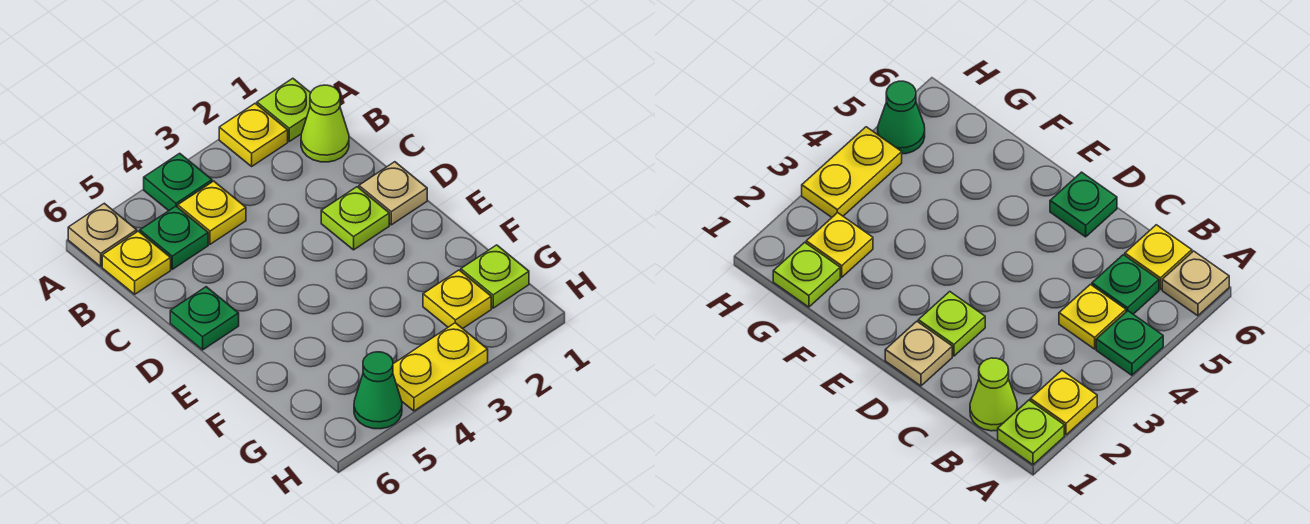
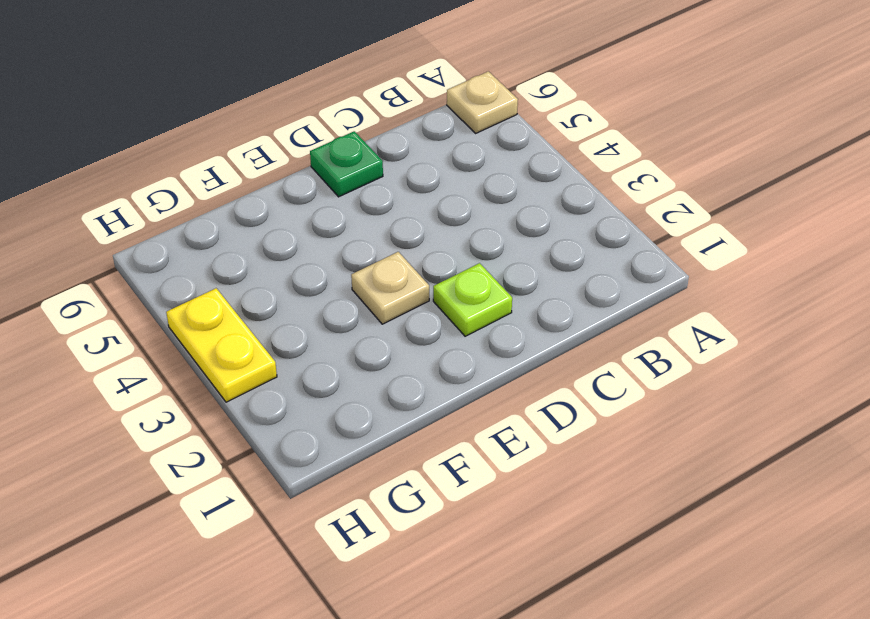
tan 1x1 plate [351,252,429,324] -> tan 1x1 plate moved to [359,162,427,225]
none -> lime 1x1 plate [257,78,311,141]
none -> yellow 1x1 plate [219,103,288,166]
none -> green 1x1 plate [144,153,212,211]

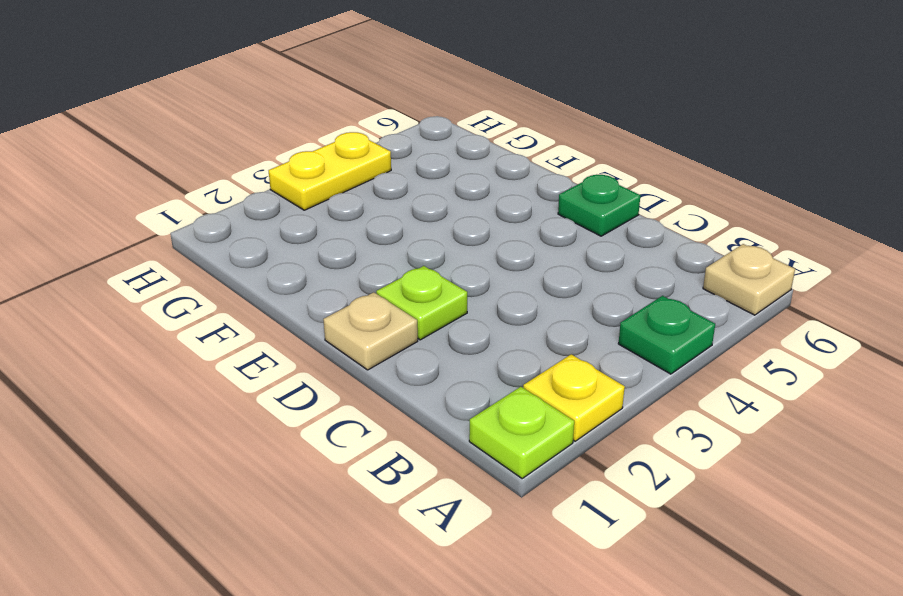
none -> lime 1x1 cone [301,85,349,162]
none -> yellow 1x1 plate [178,181,246,244]
none -> green 1x1 plate [140,206,208,269]

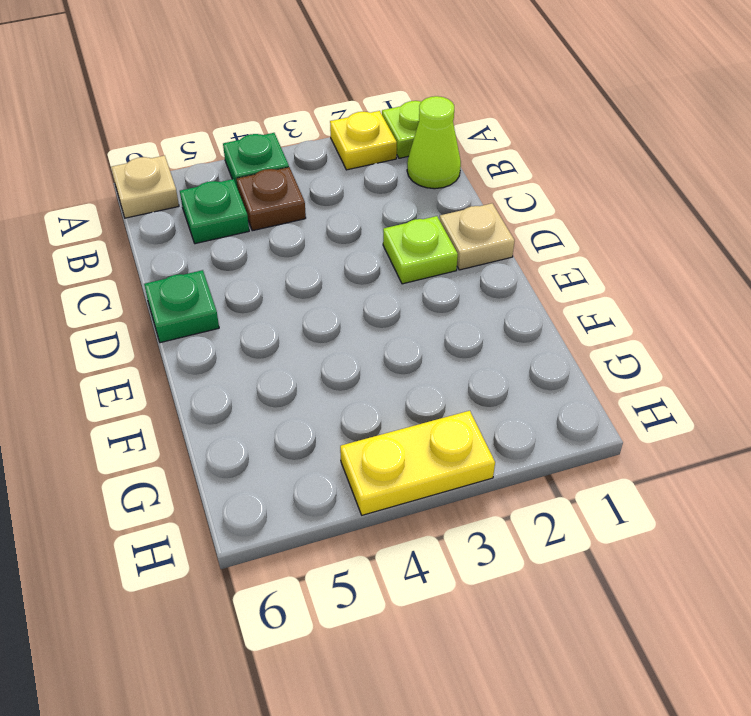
brown 1x1 plate [237,167,306,231] -> yellow 1x1 plate [178,181,246,244]
none -> yellow 1x1 plate [102,231,171,294]
none -> lime 1x1 plate [461,245,529,308]
none -> yellow 1x1 plate [423,270,491,329]

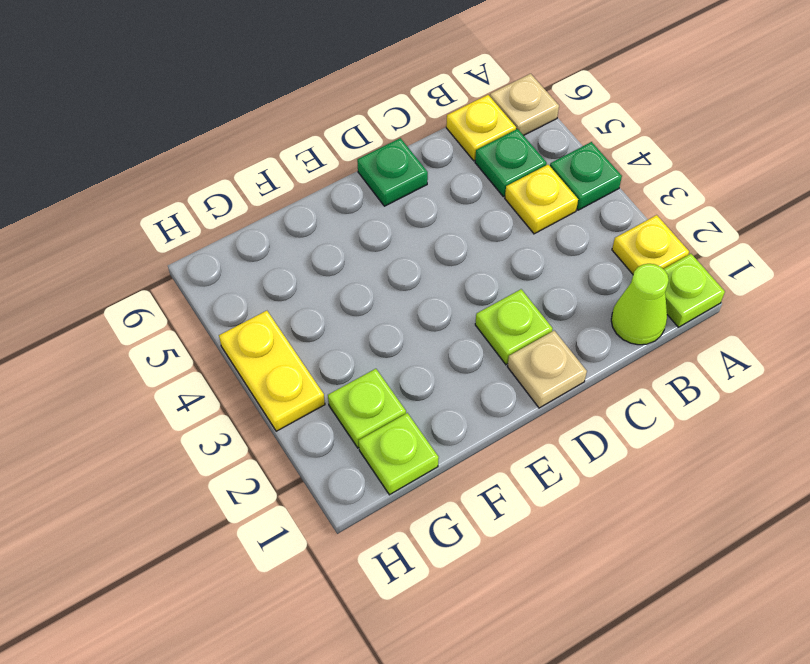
lime 1x1 plate [328,369,406,448] -> yellow 1x1 plate [423,270,491,329]
none -> green 1x1 cone [354,352,402,429]

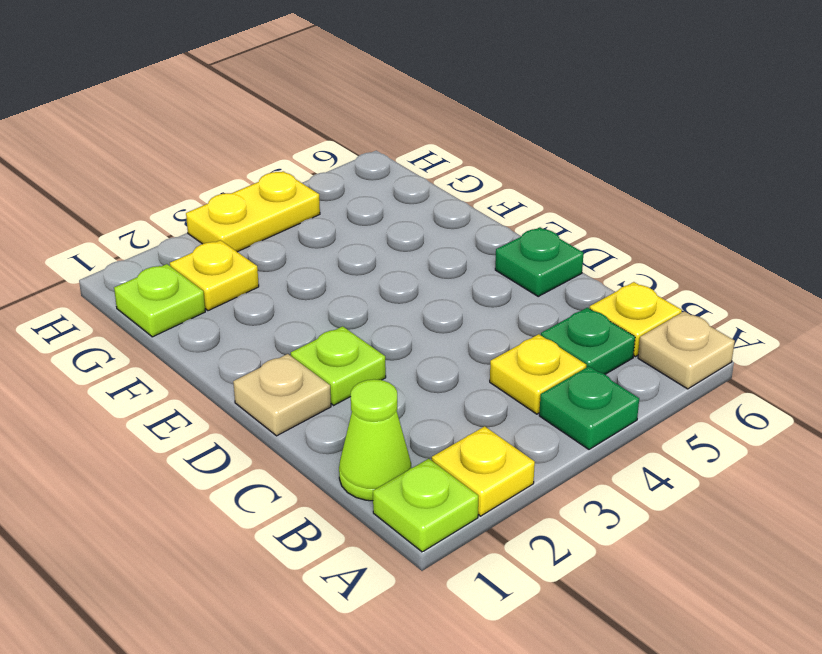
none -> green 1x1 cone [354,352,402,429]

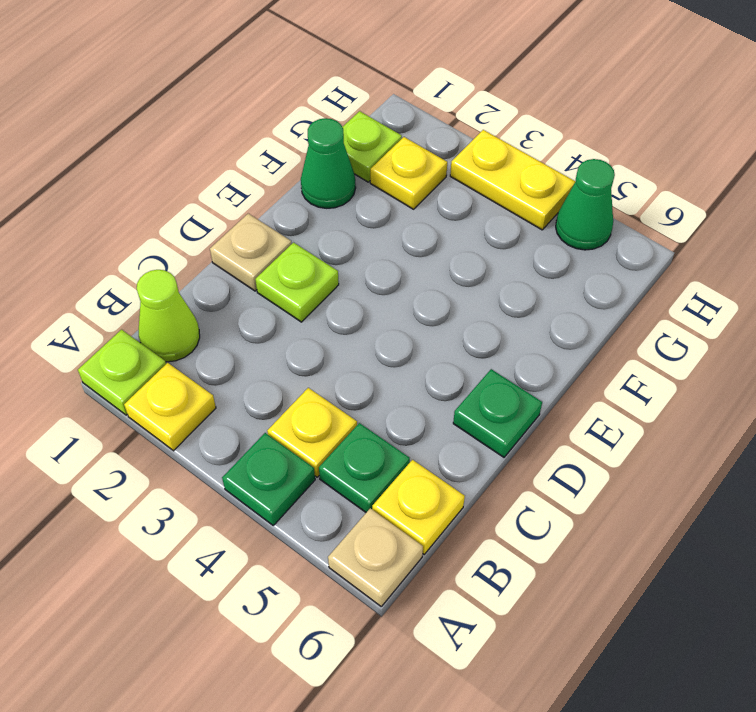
green 1x1 cone [301,118,356,208] -> none

